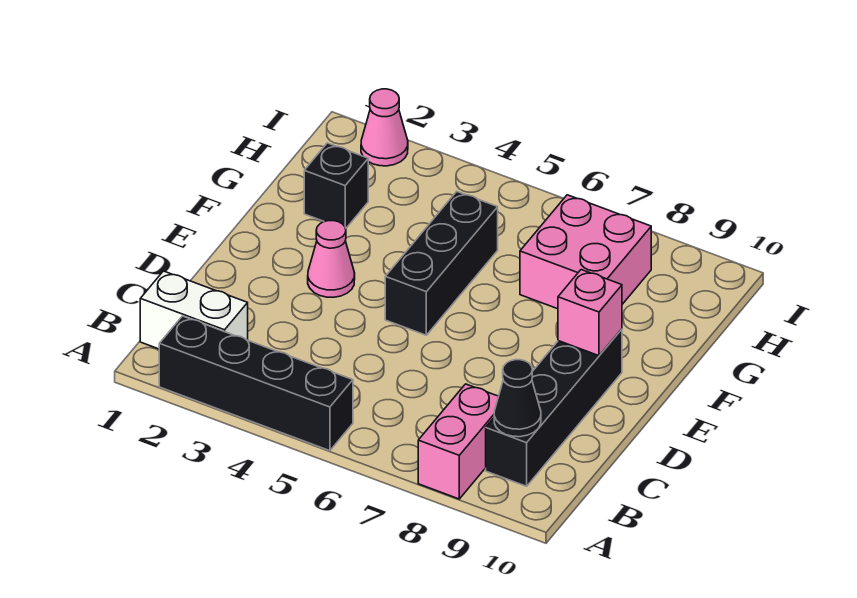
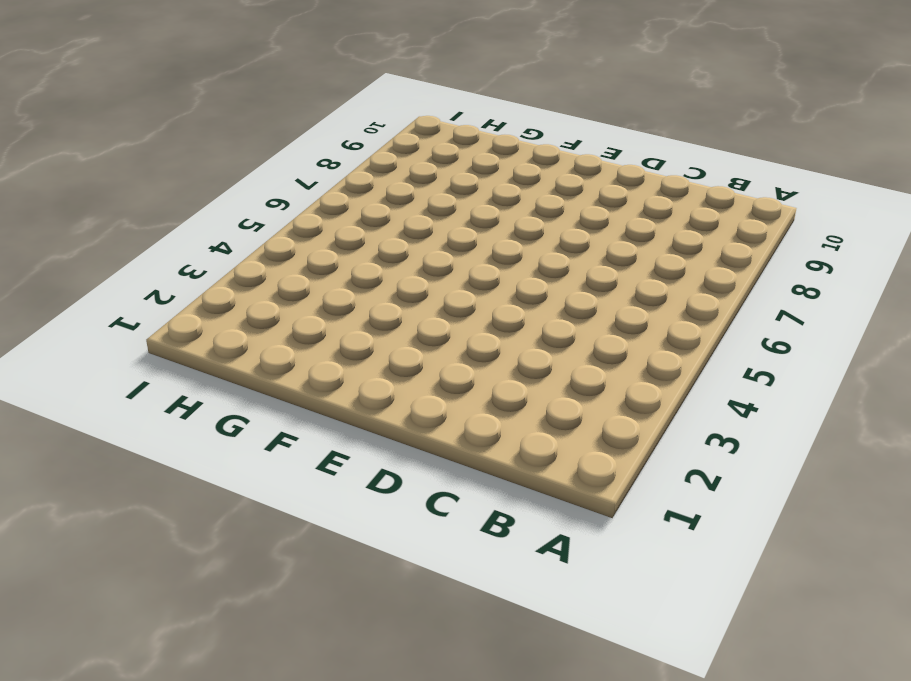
none -> black 1x4 brick [159,316,353,451]
none -> pink 1x2 brick [418,384,499,499]

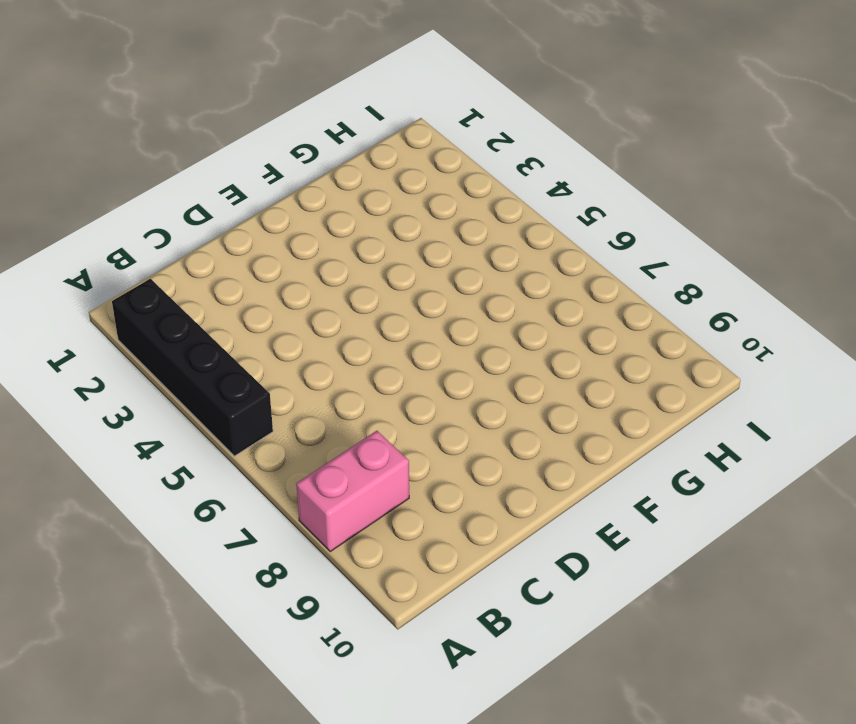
none -> white 1x2 brick [140,271,248,349]
none -> black 1x4 brick [486,329,622,486]

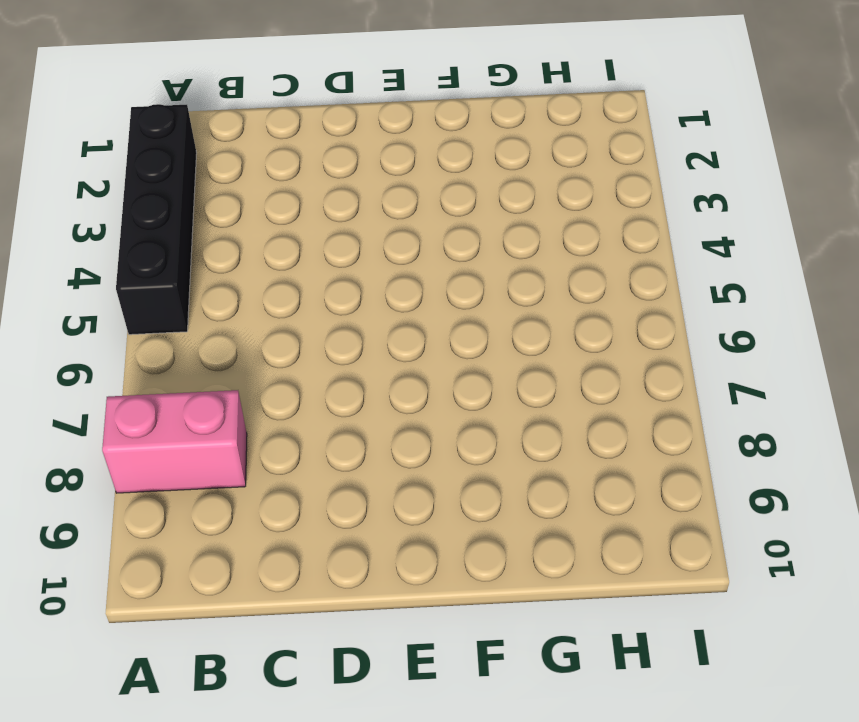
none -> white 1x2 brick [140,271,248,349]
none -> black 1x4 brick [486,329,622,486]

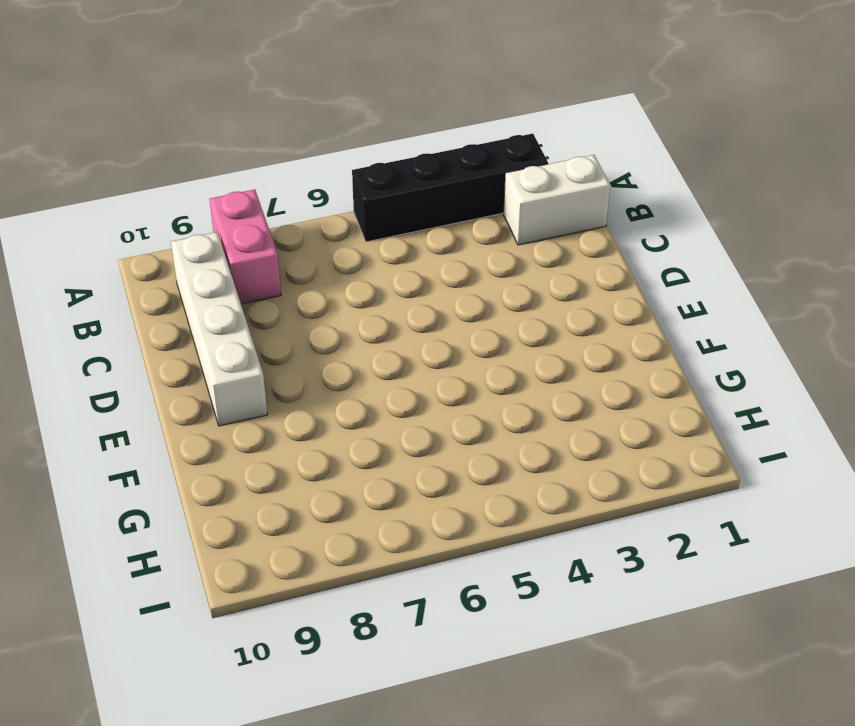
white 1x4 brick [171,232,267,426] -> black 1x4 brick [486,329,622,486]
none -> pink 1x1 cone [308,221,355,297]
none -> black 1x3 brick [385,192,498,335]

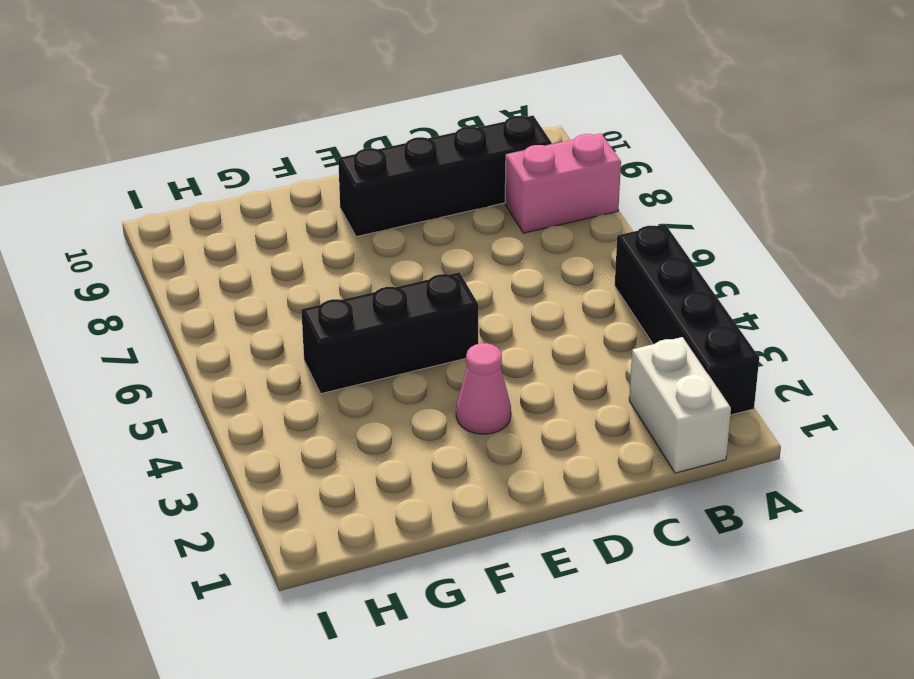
none -> black 1x1 brick [304,143,368,229]
none -> pink 2x2 brick [520,195,652,309]

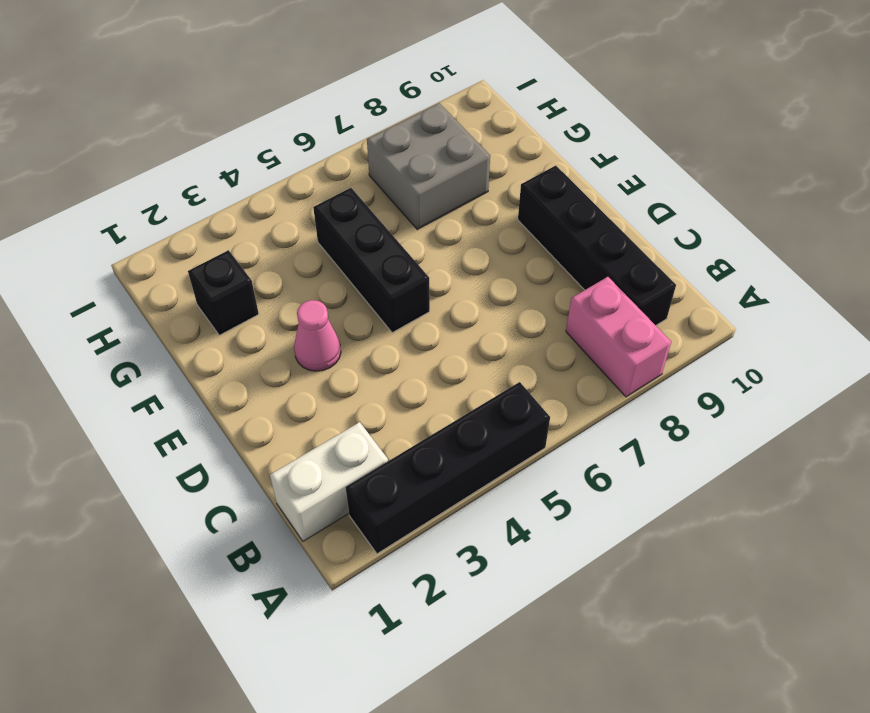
grey 2x2 brick [367,103,490,229] -> pink 2x2 brick [520,195,652,309]
none -> pink 1x1 cone [361,89,408,166]
none -> black 1x1 cone [494,360,541,437]

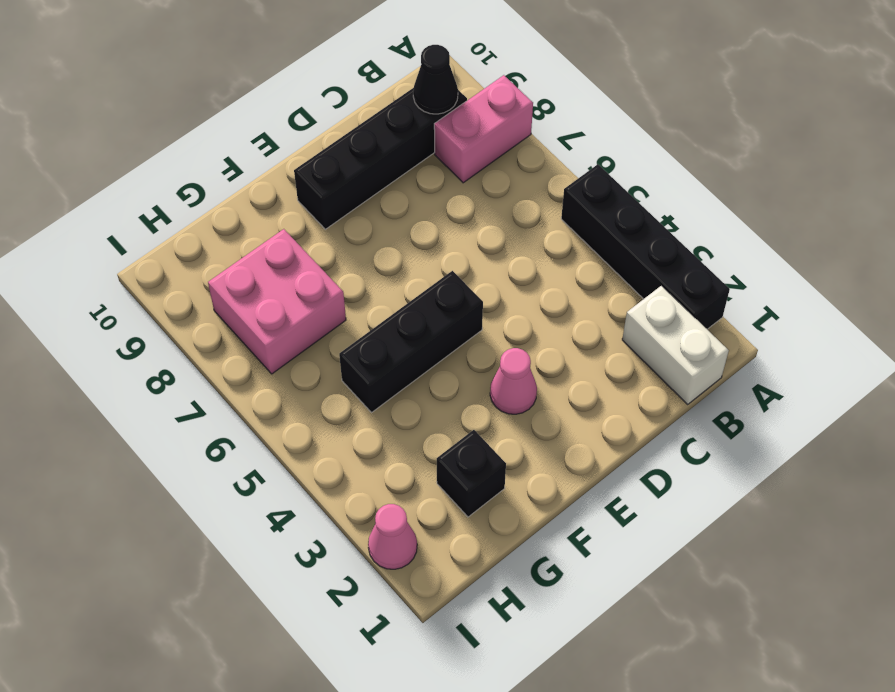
none -> pink 1x1 brick [558,270,622,356]

